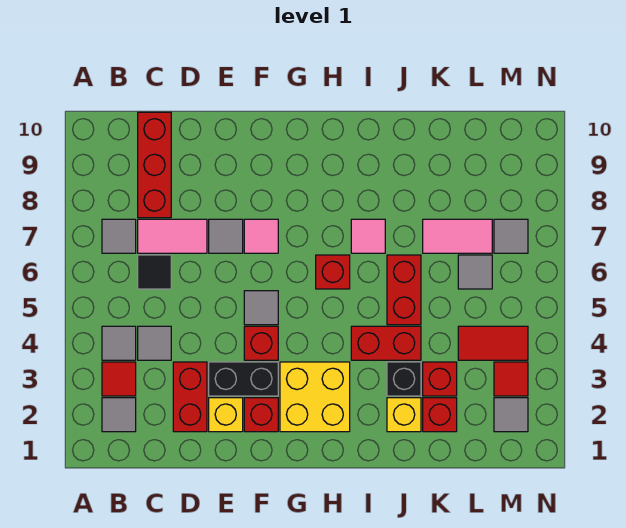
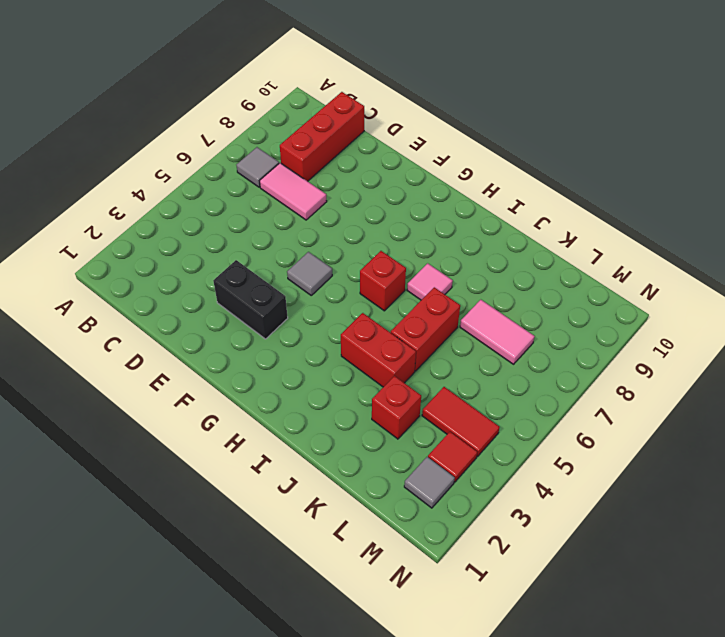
none -> grey 1x1 tile [102,398,136,432]
none -> red 1x1 tile [102,362,136,396]
none -> grey 1x1 tile [102,326,136,360]
none -> grey 1x1 tile [138,326,171,360]

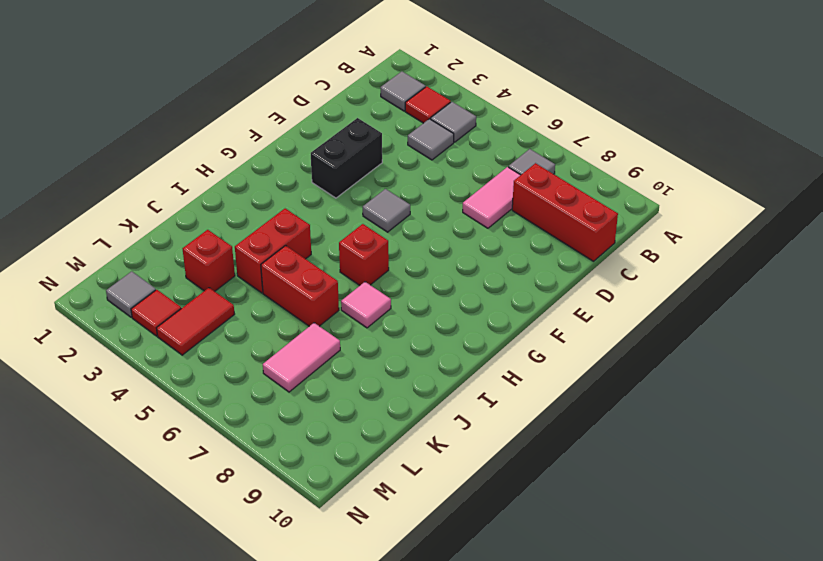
none -> black 1x1 tile [138,255,171,289]
none -> red 1x2 brick [173,362,207,432]
none -> yellow 1x1 brick [209,398,243,432]
none -> grey 1x1 tile [209,219,243,253]

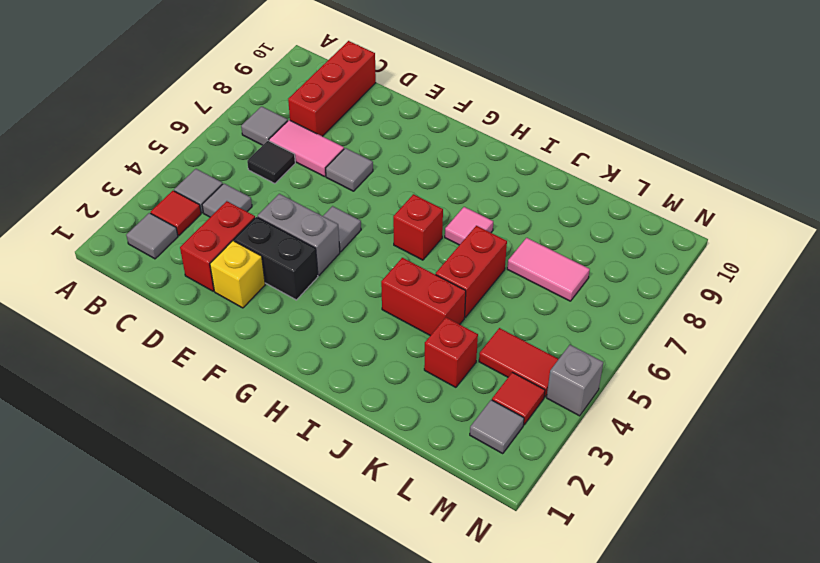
grey 1x2 brick [258,194,340,276] -> red 1x1 brick [244,326,278,360]
grey 1x1 brick [547,345,603,416] -> none
none -> red 1x1 brick [244,398,278,432]
none -> pink 1x1 tile [244,219,278,253]
none -> yellow 2x2 brick [280,362,350,432]
none -> yellow 1x1 brick [387,398,421,432]

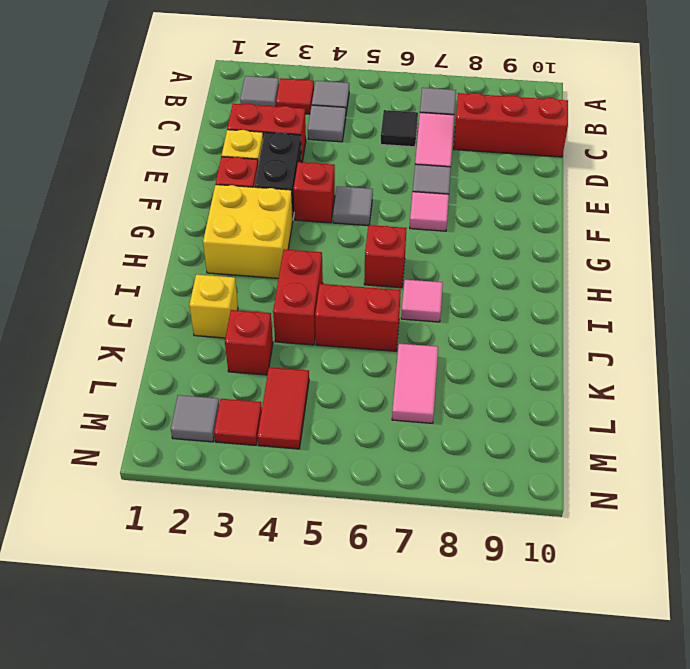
none -> black 1x1 brick [387,362,421,396]
none -> red 1x1 brick [423,398,457,432]
none -> grey 1x1 tile [458,255,492,289]
none -> grey 1x1 tile [494,219,528,253]

